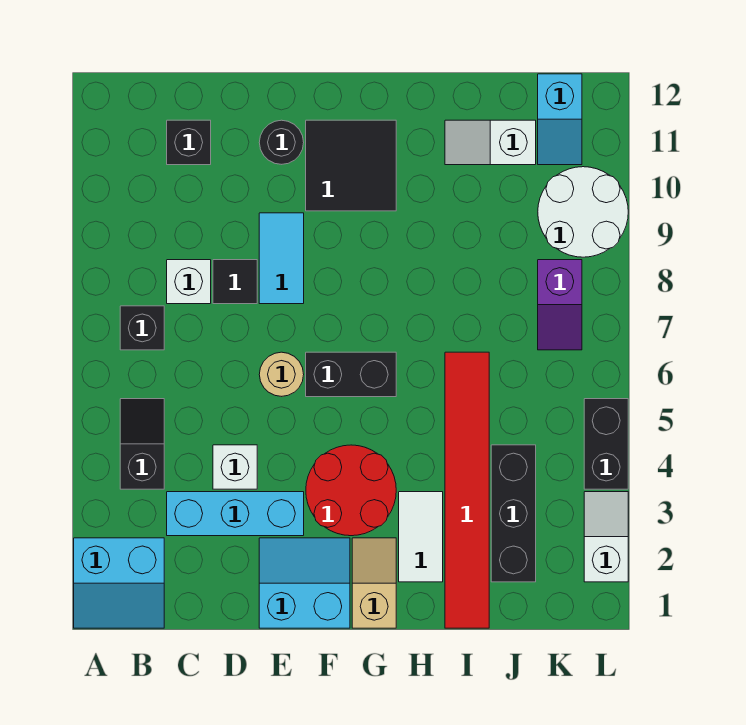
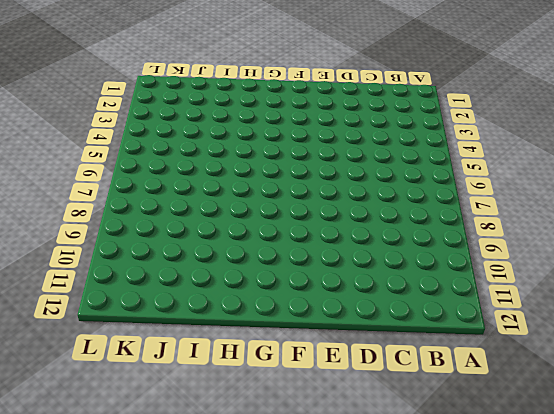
none -> cyan 2x2 slope [74,538,164,628]
none -> black 1x2 slope [120,399,164,489]
none -> black 1x1 brick [120,306,164,350]

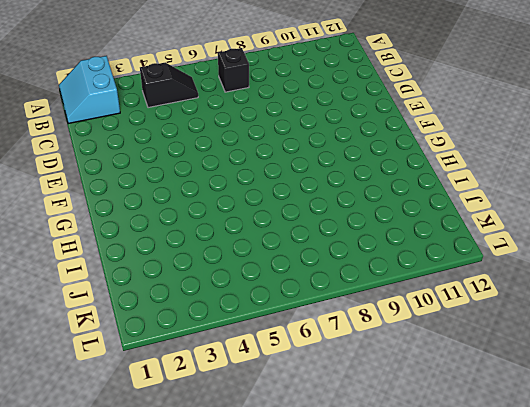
none -> cyan 1x3 brick [167,492,304,536]
none -> white 1x1 brick [167,260,211,304]
none -> black 1x1 brick [167,120,211,165]

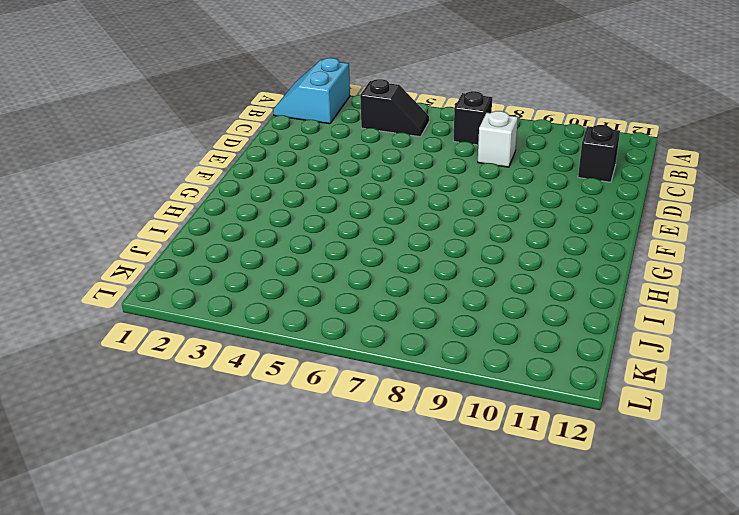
none -> cyan 1x3 brick [167,492,304,536]
none -> white 1x1 brick [213,445,257,489]
none -> black 1x1 tile [213,260,257,304]

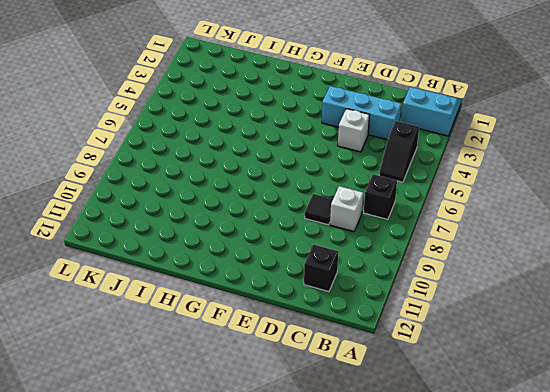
none -> cyan 2x2 slope [259,538,350,628]
none -> tan 1x1 round brick [259,352,304,396]
none -> cyan 1x2 tile [259,213,304,304]

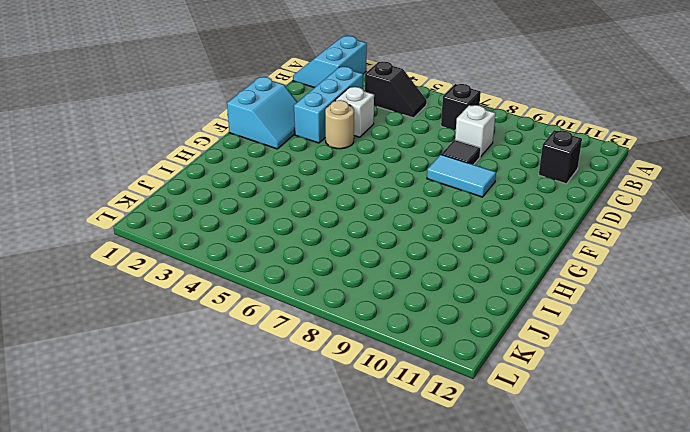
tan 1x1 round brick [325,100,354,149] -> tan 1x1 round brick moved to [259,352,304,396]
none -> black 1x1 round brick [259,120,304,164]
none -> red 2x2 round brick [306,445,396,536]
none -> black 1x2 brick [306,352,396,397]

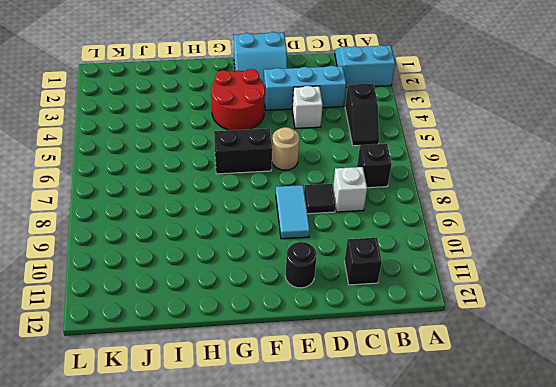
none -> black 2x2 tile [306,120,396,211]
none -> tan 1x2 slope [352,538,396,628]
none -> white 1x2 tile [399,492,443,582]

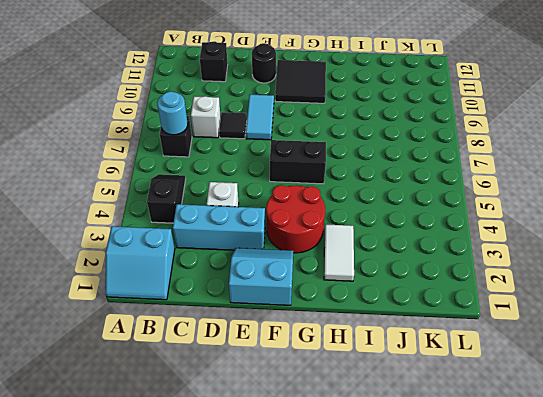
cyan 1x1 round brick [157,91,188,135] -> none
none -> tan 1x1 round brick [259,352,304,396]
none -> tan 1x2 slope [352,538,396,628]
none -> red 1x6 tile [445,352,489,628]

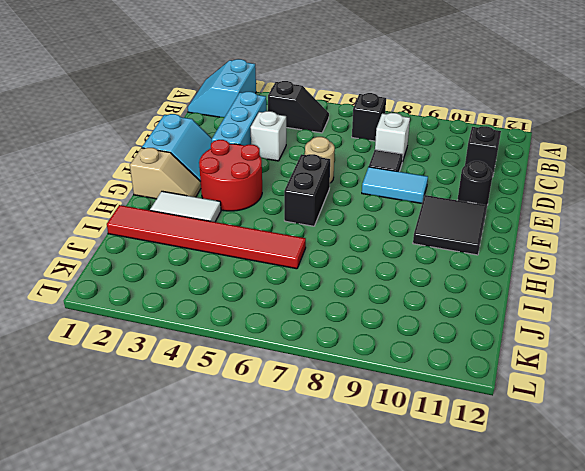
none -> white 1x2 slope [445,120,536,165]
none -> black 1x3 brick [491,445,536,582]
none -> purple 1x2 slope [538,260,582,350]

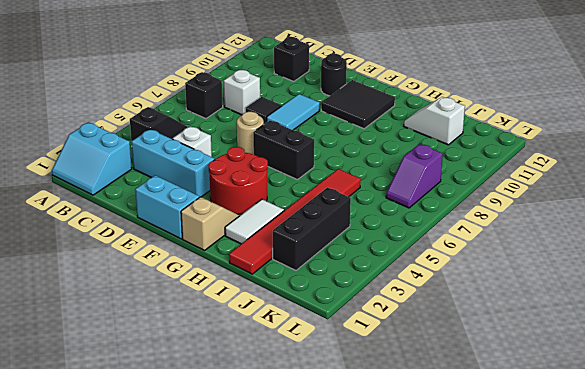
none -> white 2x2 round brick [538,167,628,257]
none -> cyan 1x2 slope [538,74,582,165]
none -> white 1x2 slope [584,492,628,582]

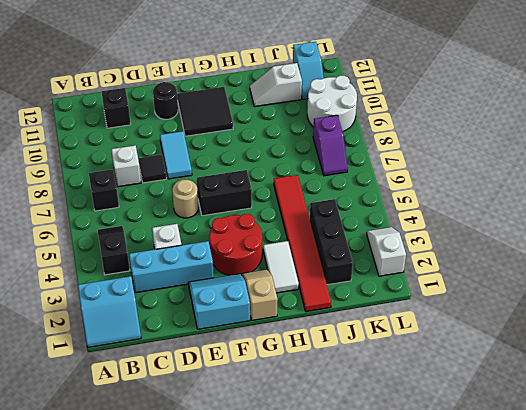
none -> black 1x2 brick [584,399,628,489]

